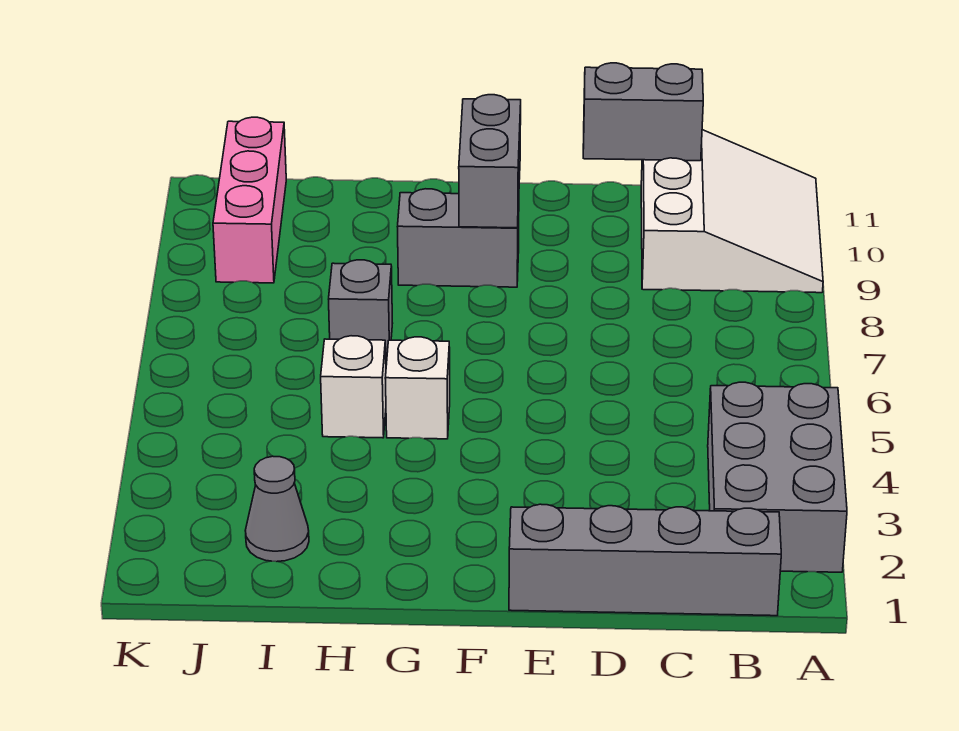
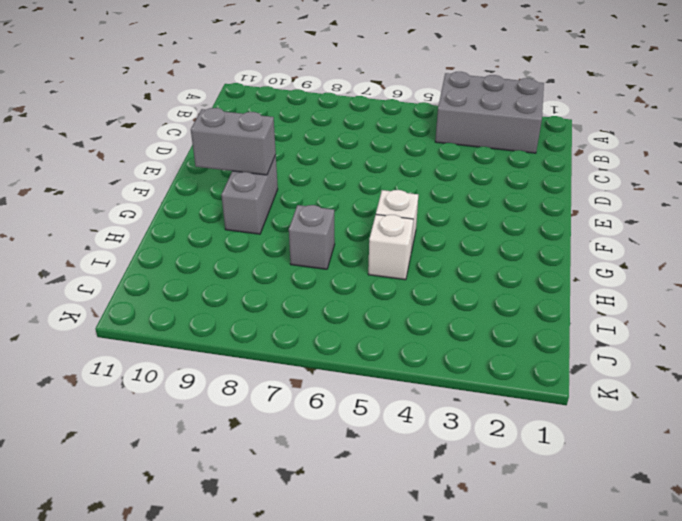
none -> white 3x3 slope [641,130,823,293]
none -> grey 1x4 brick [509,504,781,616]

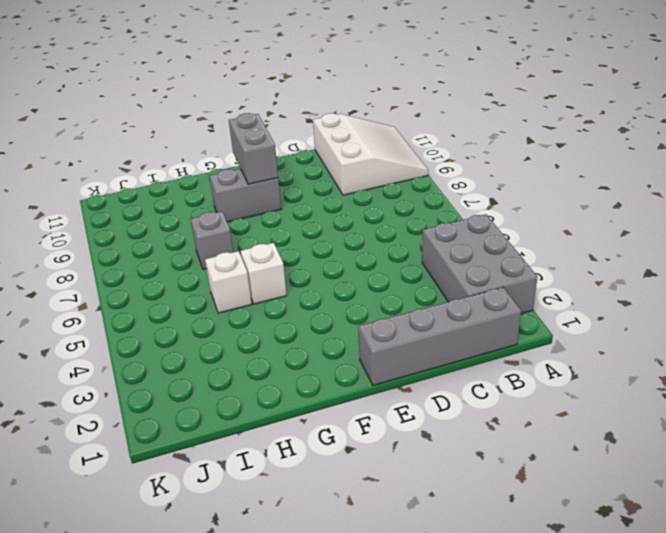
none -> grey 1x1 cone [245,456,309,562]
none -> pink 1x3 brick [213,117,286,283]

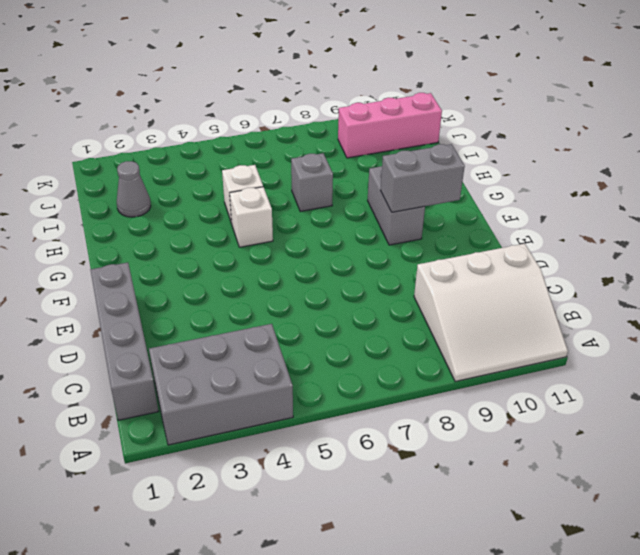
none -> grey 1x2 brick [583,63,703,161]

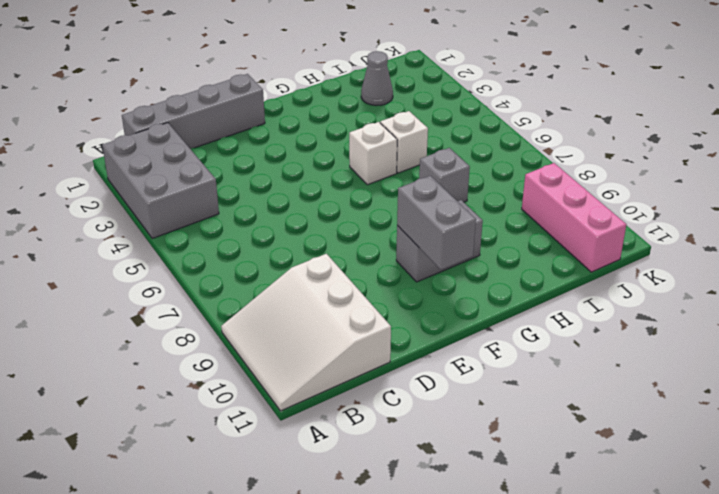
none -> grey 1x2 brick [583,63,703,161]

